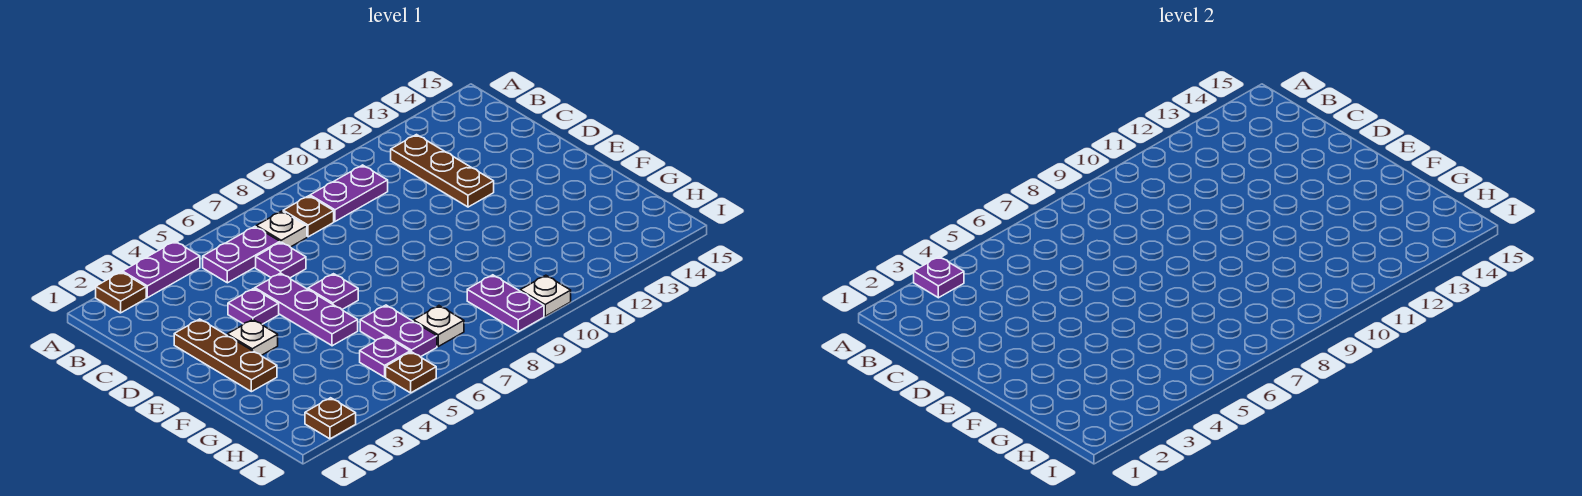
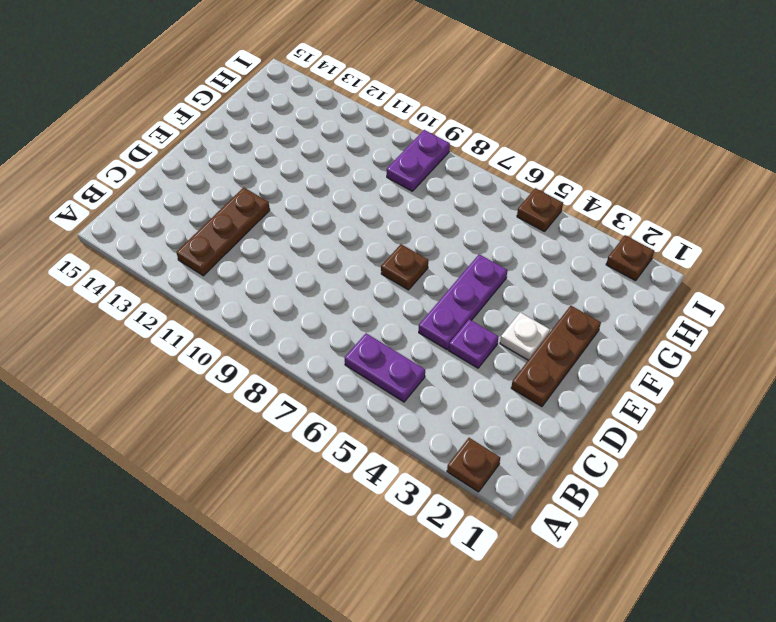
brown 1x1 plate [381,244,428,290] -> brown 1x1 plate moved to [283,196,334,237]
none -> purple 1x2 plate [123,241,200,298]
none -> white 1x1 plate [256,211,307,247]
none -> purple 1x2 plate [310,165,388,221]

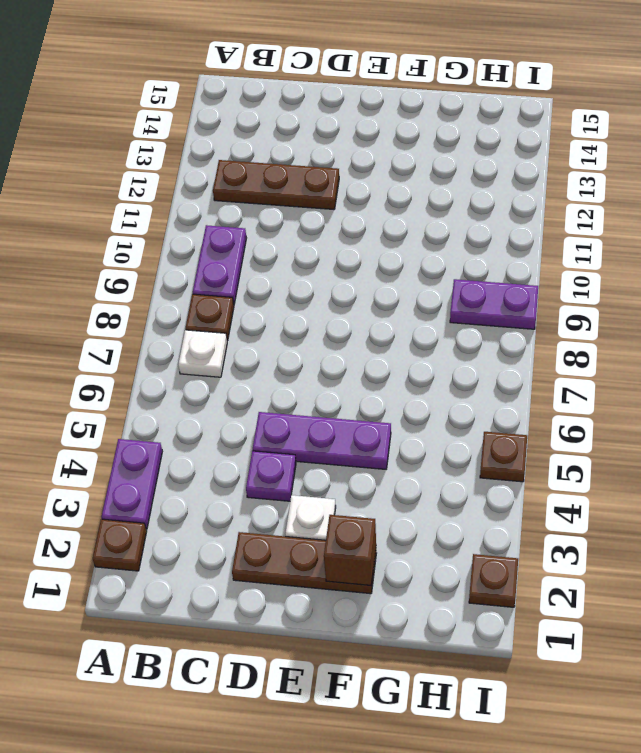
brown 1x1 brick [324,515,376,585] -> none
none -> purple 1x2 plate [203,227,280,283]
none -> purple 1x1 plate [256,242,306,278]
none -> purple 1x1 plate [308,274,358,309]

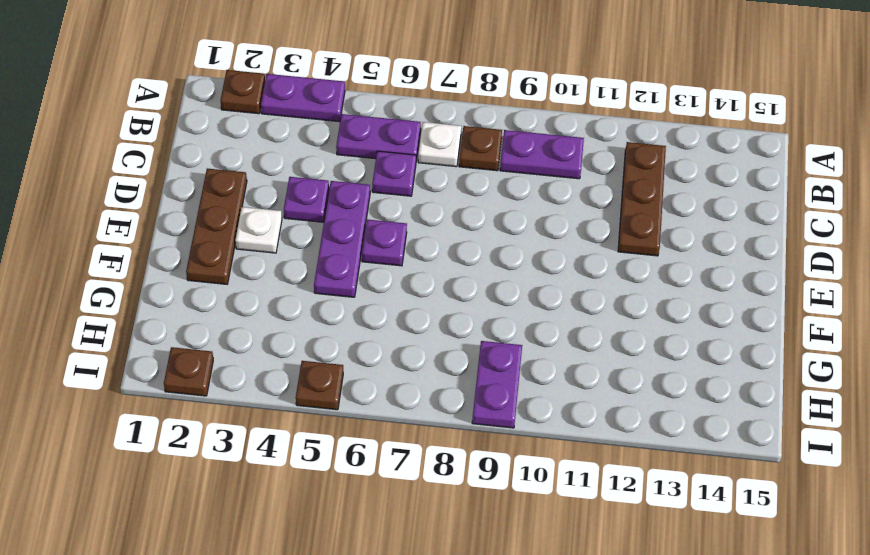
none -> purple 1x2 plate [360,305,437,357]
none -> purple 1x1 plate [360,336,410,377]
none -> white 1x1 plate [413,306,464,346]

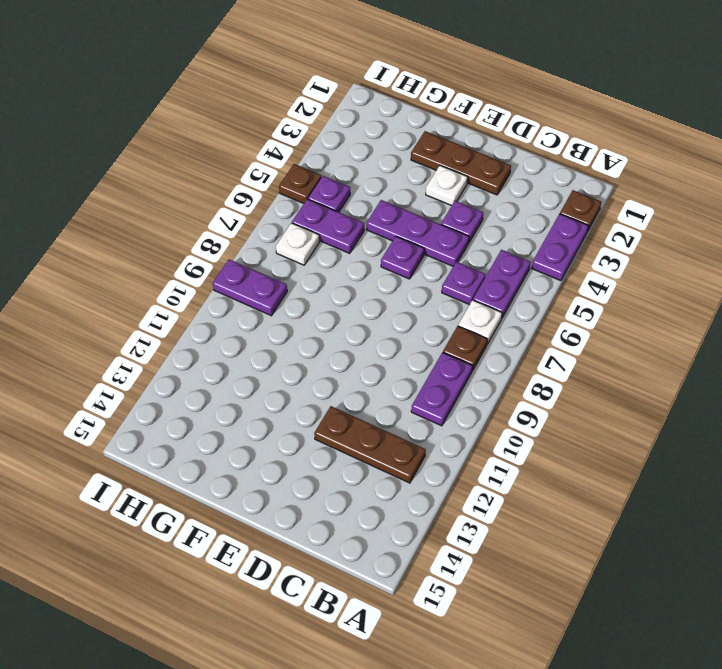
none -> brown 1x1 plate [305,398,356,439]
none -> white 1x1 plate [520,275,571,316]
none -> purple 1x1 plate [914,257,964,298]

